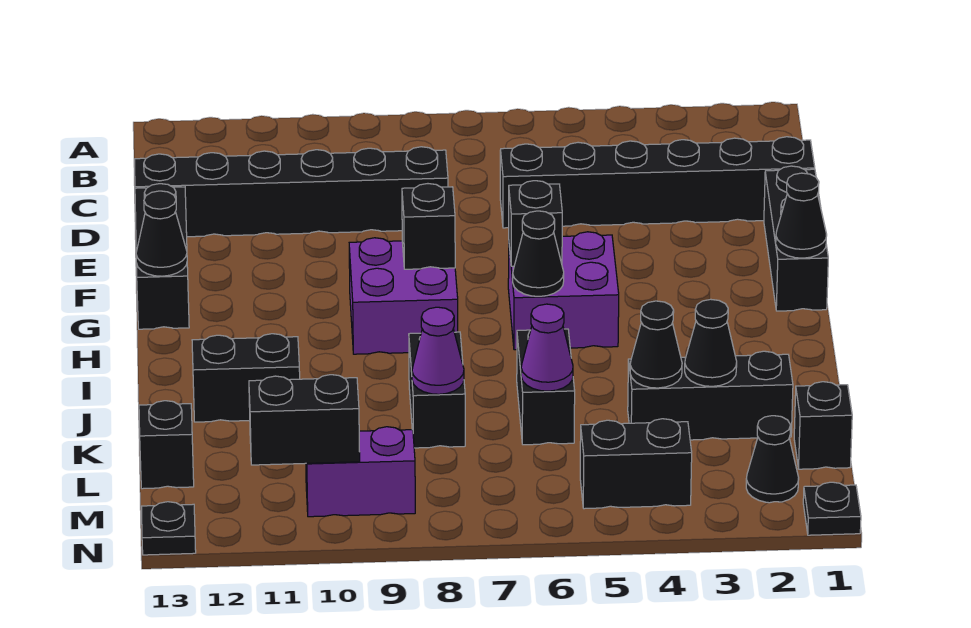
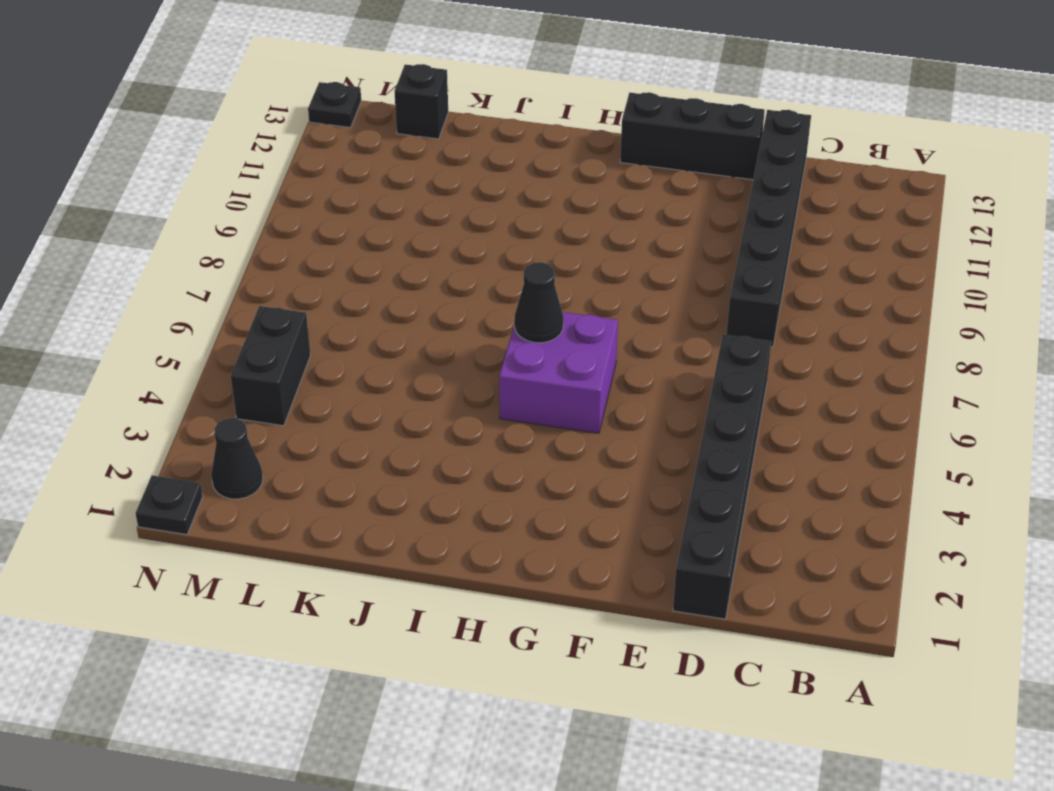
none -> black 1x3 brick [764,166,828,311]
none -> purple 2x2 brick [349,238,458,354]
none -> black 1x2 brick [517,329,575,445]

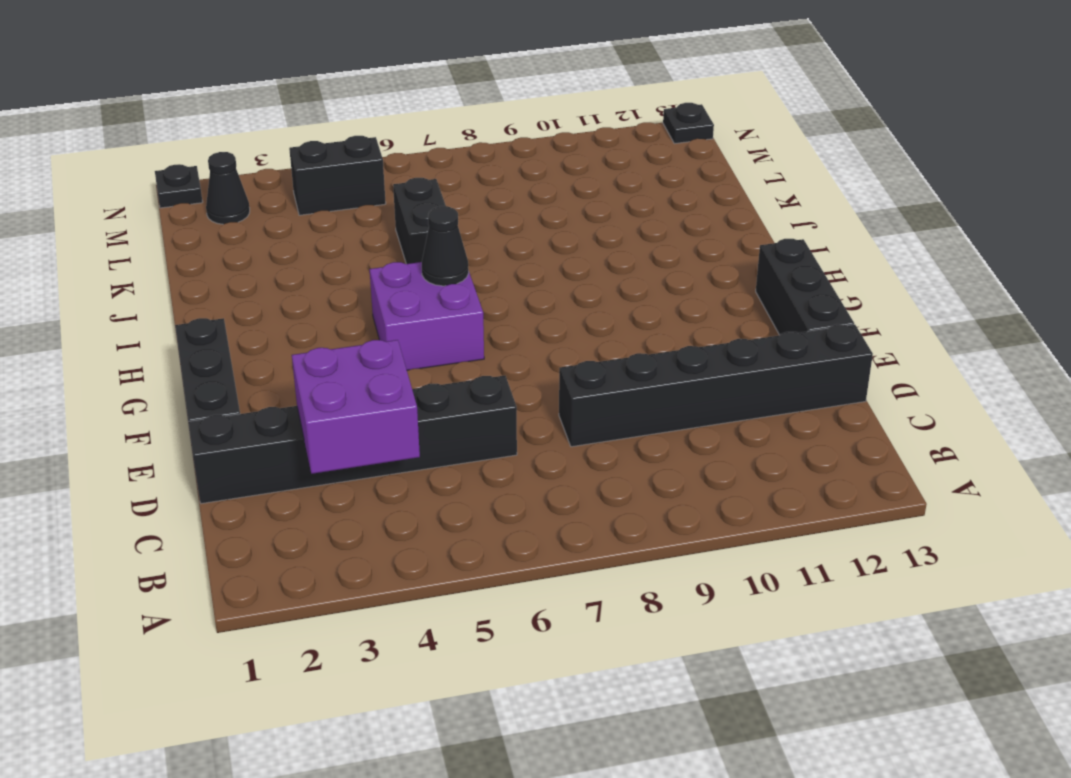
purple 2x2 brick [292,340,420,474] -> purple 2x2 brick moved to [349,238,458,354]
none -> black 1x2 brick [409,332,465,448]
none -> black 1x2 brick [192,334,300,422]
none -> black 1x3 brick [628,351,793,440]

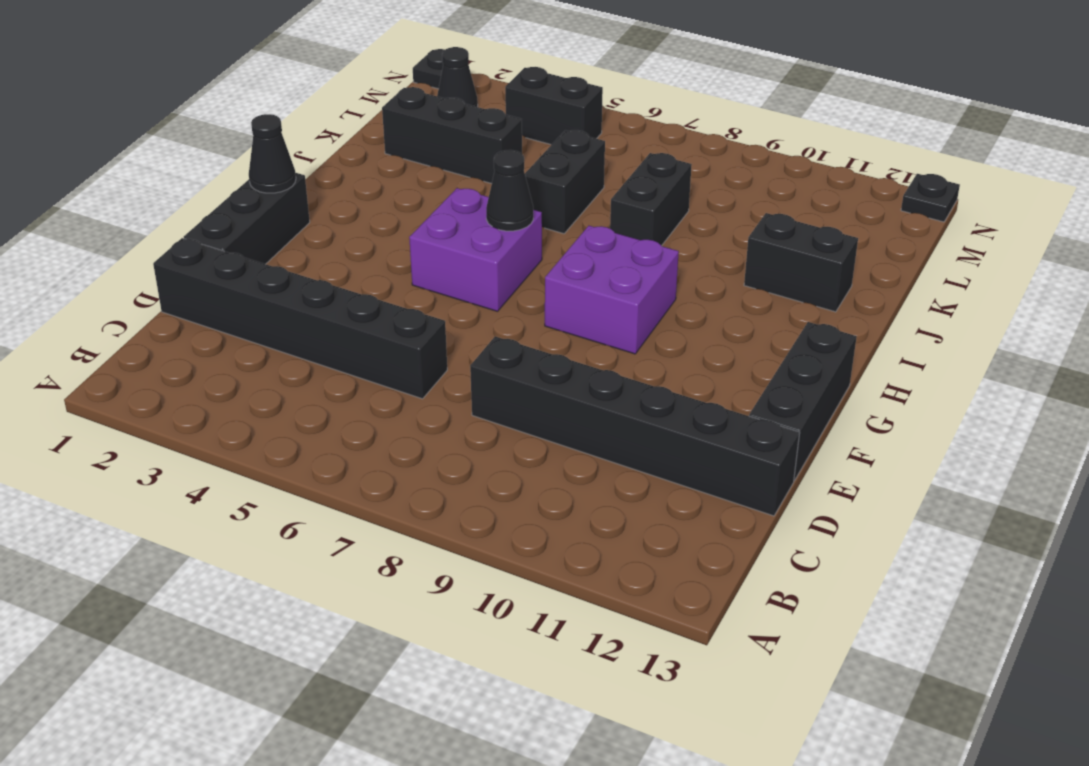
none -> black 1x1 brick [794,382,852,469]
none -> black 1x1 brick [139,401,194,489]
none -> purple 1x2 brick [306,427,415,517]

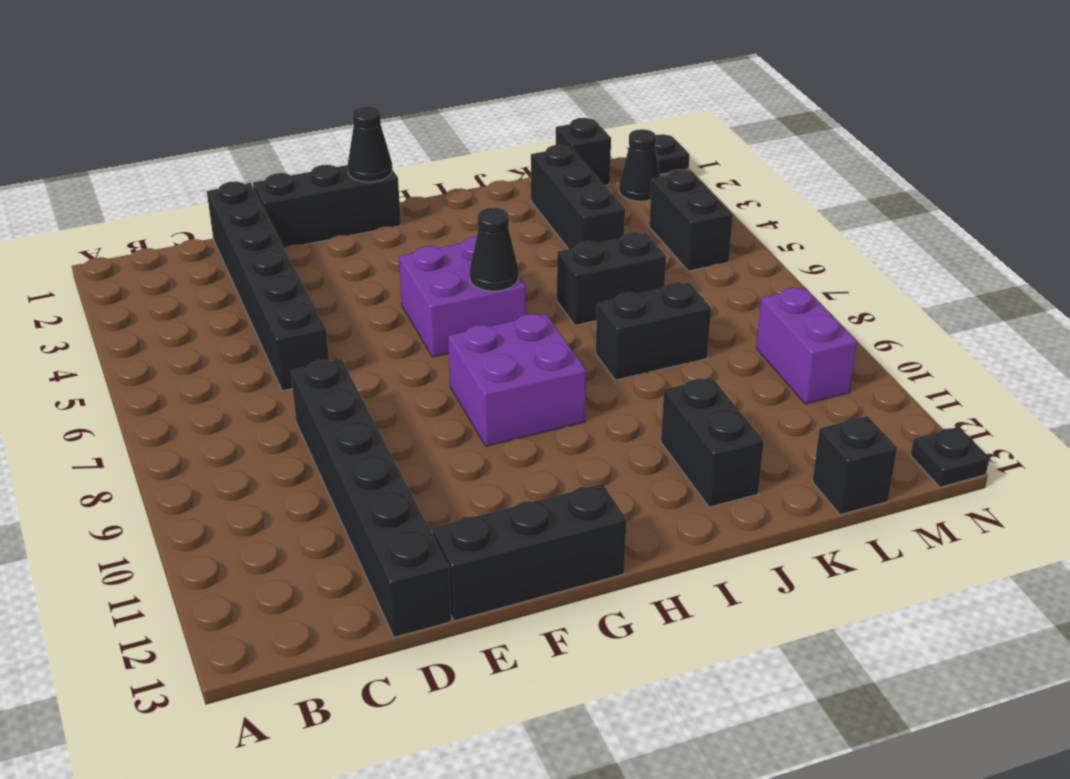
none -> black 1x1 brick [509,181,562,266]
none -> black 1x1 brick [402,184,455,269]
none -> black 1x1 cone [136,191,187,276]

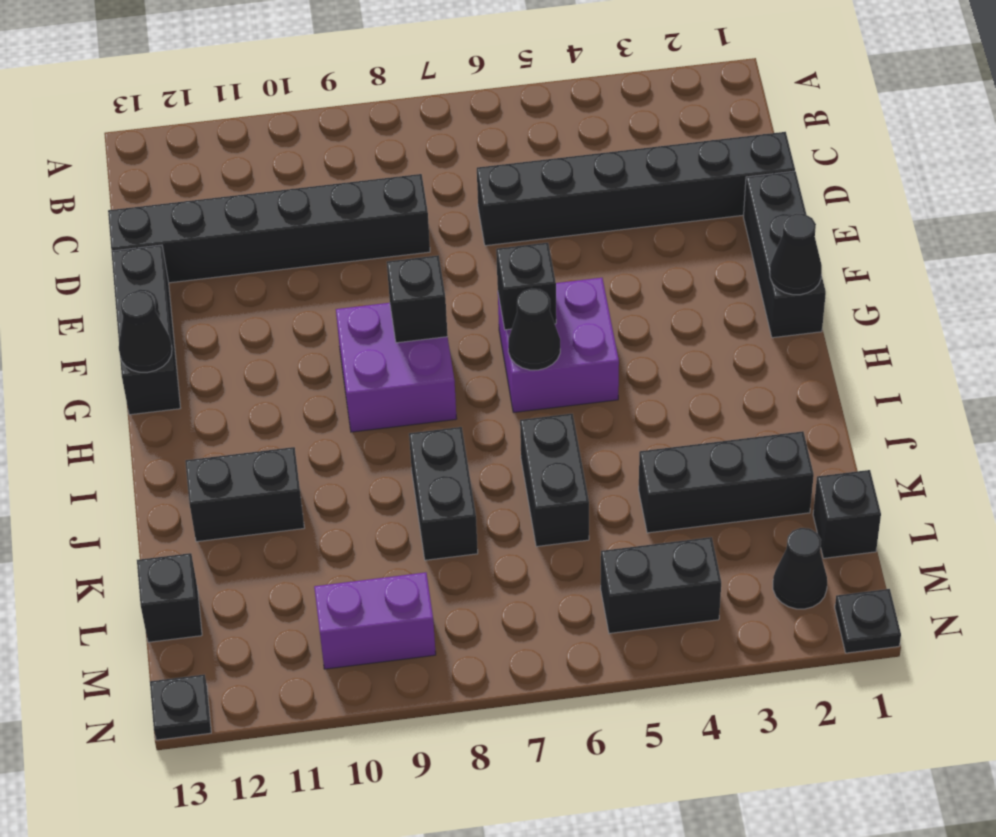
none -> black 1x1 cone [685,299,737,386]
none -> black 1x1 cone [630,301,682,388]
none -> purple 1x1 cone [521,304,573,391]

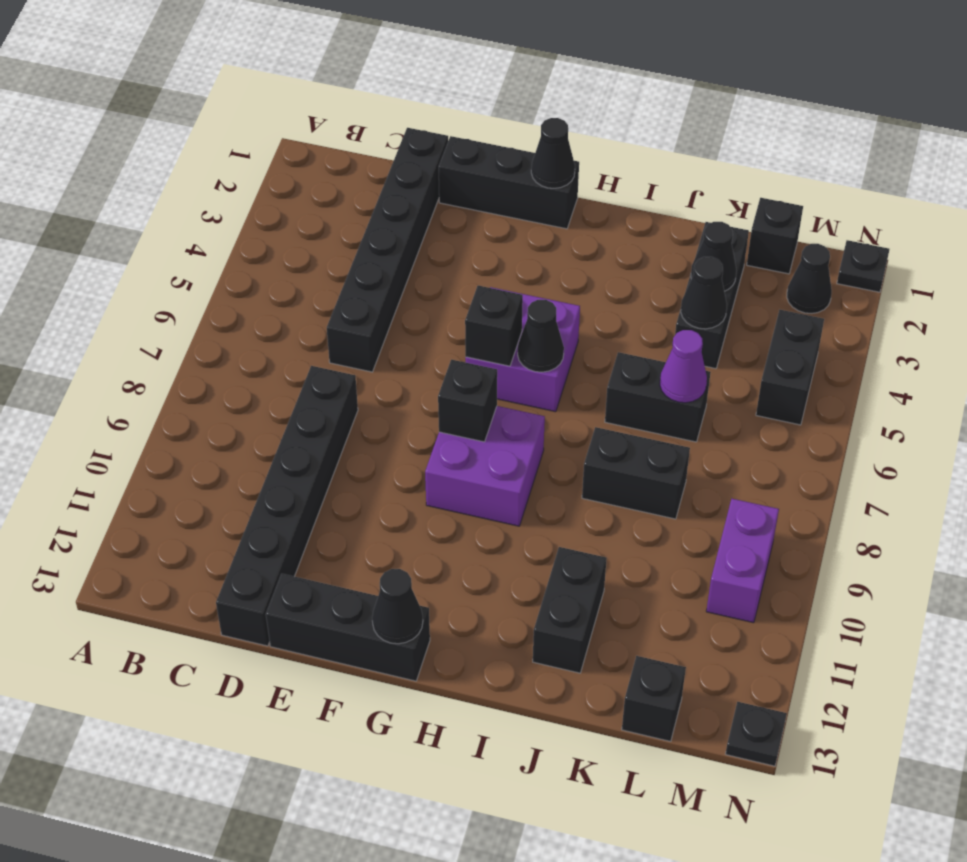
none -> purple 1x1 cone [412,307,464,394]
none -> black 1x2 brick [249,375,360,465]

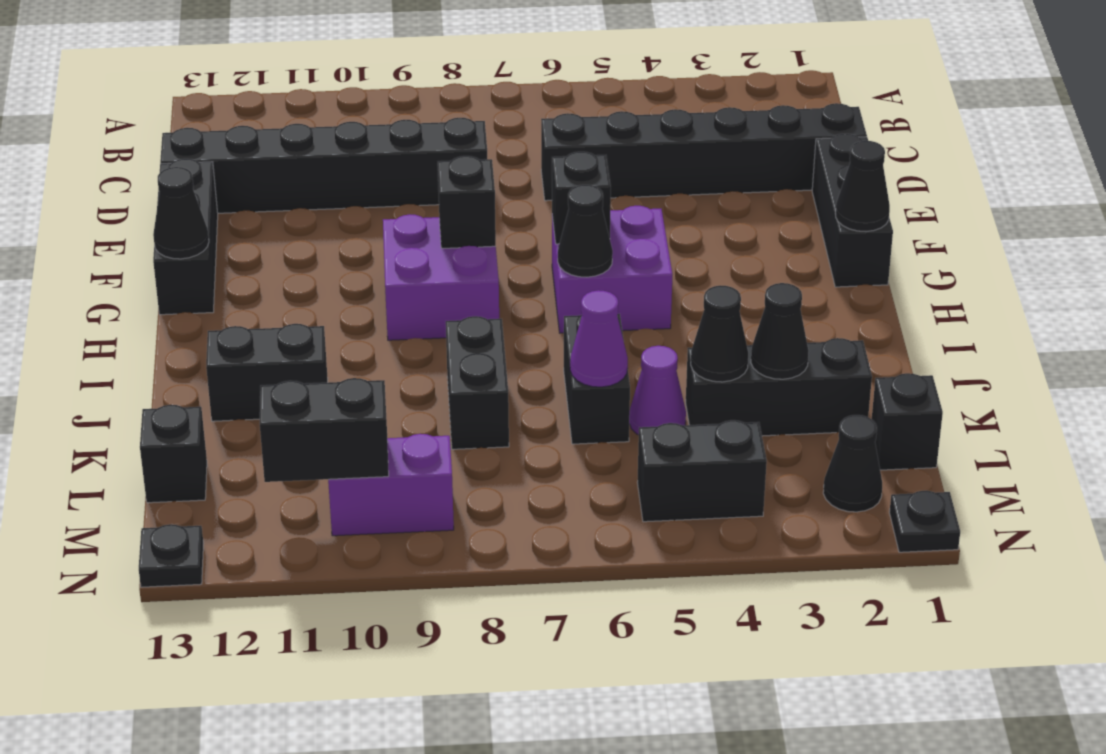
purple 1x1 cone [629,346,686,435] -> purple 1x1 cone moved to [412,307,464,394]

